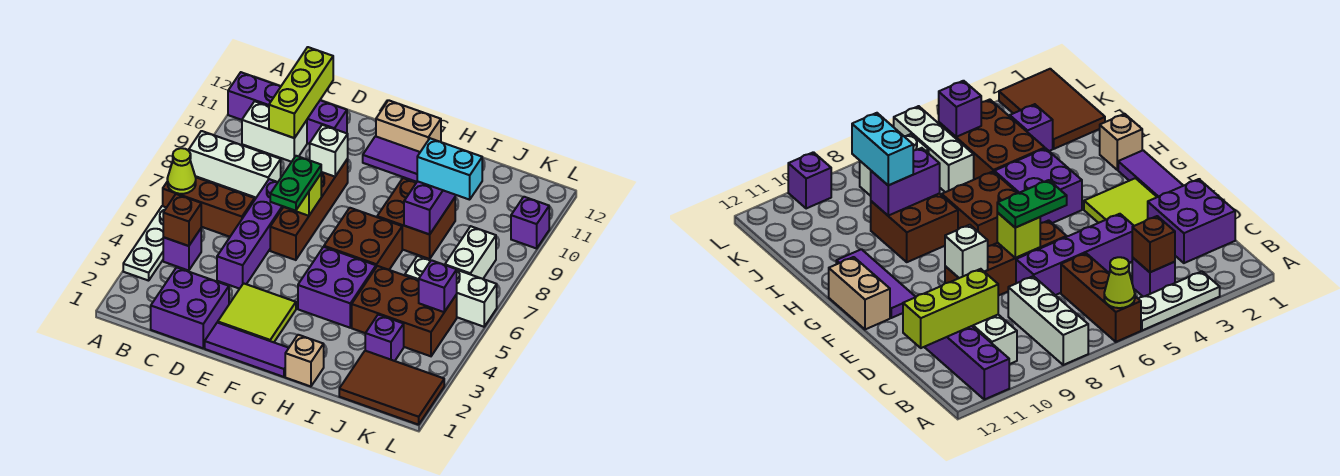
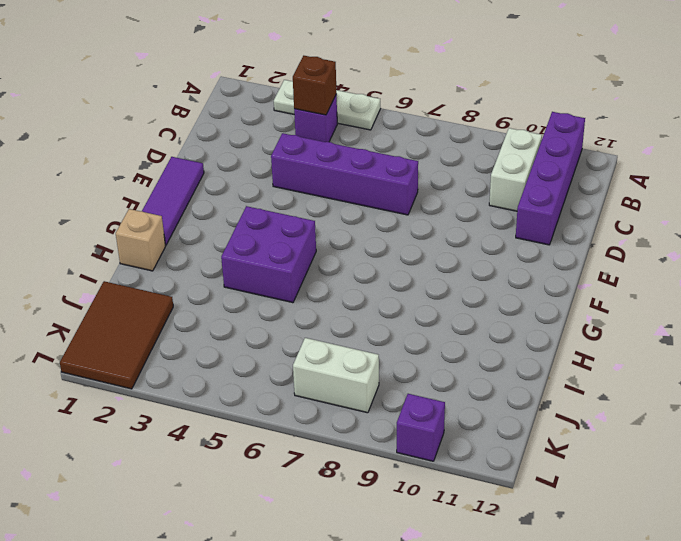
none -> brown 1x3 brick [163,178,255,237]
none -> white 1x3 brick [189,131,281,197]
none -> purple 2x2 brick [151,267,229,348]
none -> lime 2x2 tile [218,283,296,342]

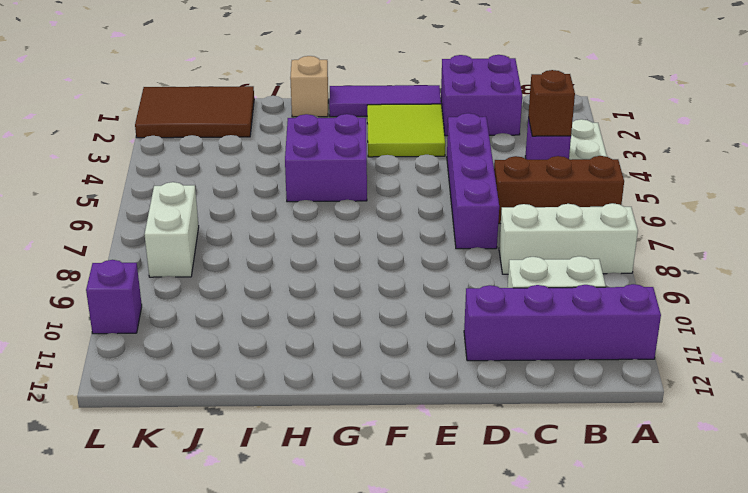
none -> brown 1x4 brick [270,159,348,260]
none -> purple 1x3 tile [363,136,420,182]
none -> tan 1x2 brick [376,100,441,152]
none -> brown 2x2 brick [324,208,402,270]

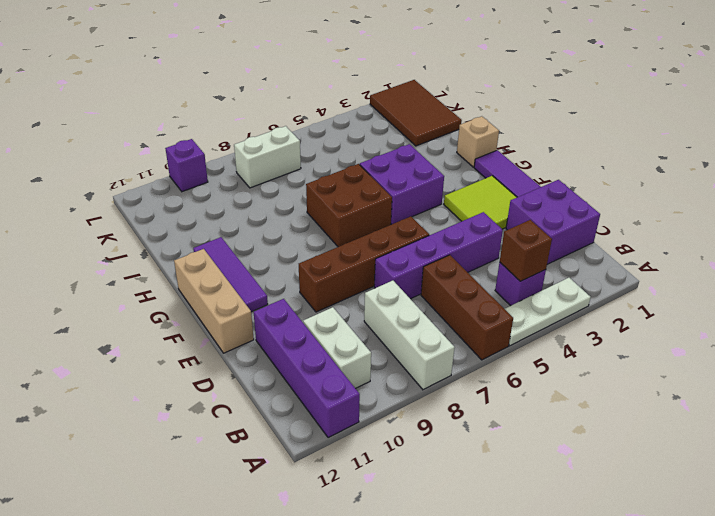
tan 1x3 brick [174,249,254,353] -> tan 1x2 brick [376,100,441,152]
none -> brown 2x2 brick [377,178,455,259]
none -> brown 2x3 brick [352,266,457,356]
none -> purple 1x1 brick [365,315,404,361]
none -> white 1x3 brick [405,256,497,327]

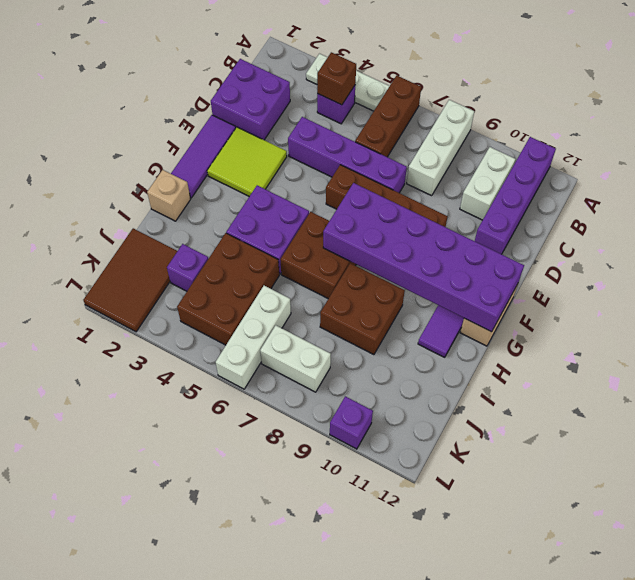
purple 2x6 brick [323,183,524,332] -> none
none -> lime 1x1 cone [167,148,196,194]
none -> lime 1x3 brick [269,47,333,138]
none -> lime 1x1 brick [285,174,321,216]
none -> white 1x1 brick [310,125,348,177]

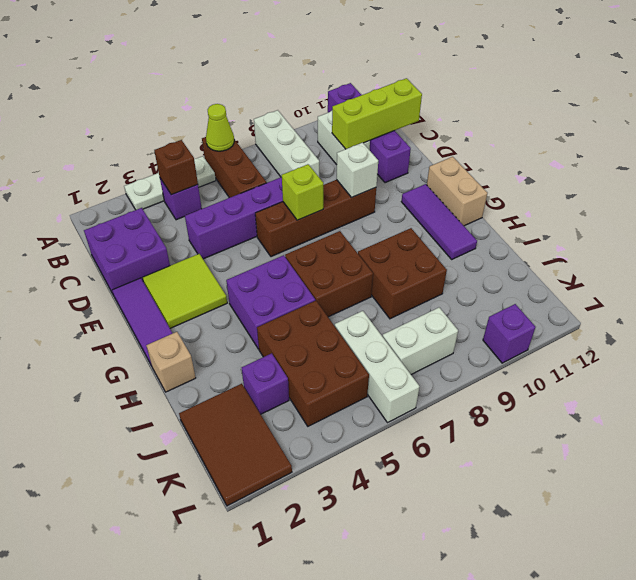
none -> purple 1x2 brick [404,181,455,234]
none -> purple 1x1 brick [419,260,457,312]
none -> green 1x2 plate [270,156,321,211]
none -> cyan 1x2 brick [417,138,482,200]

